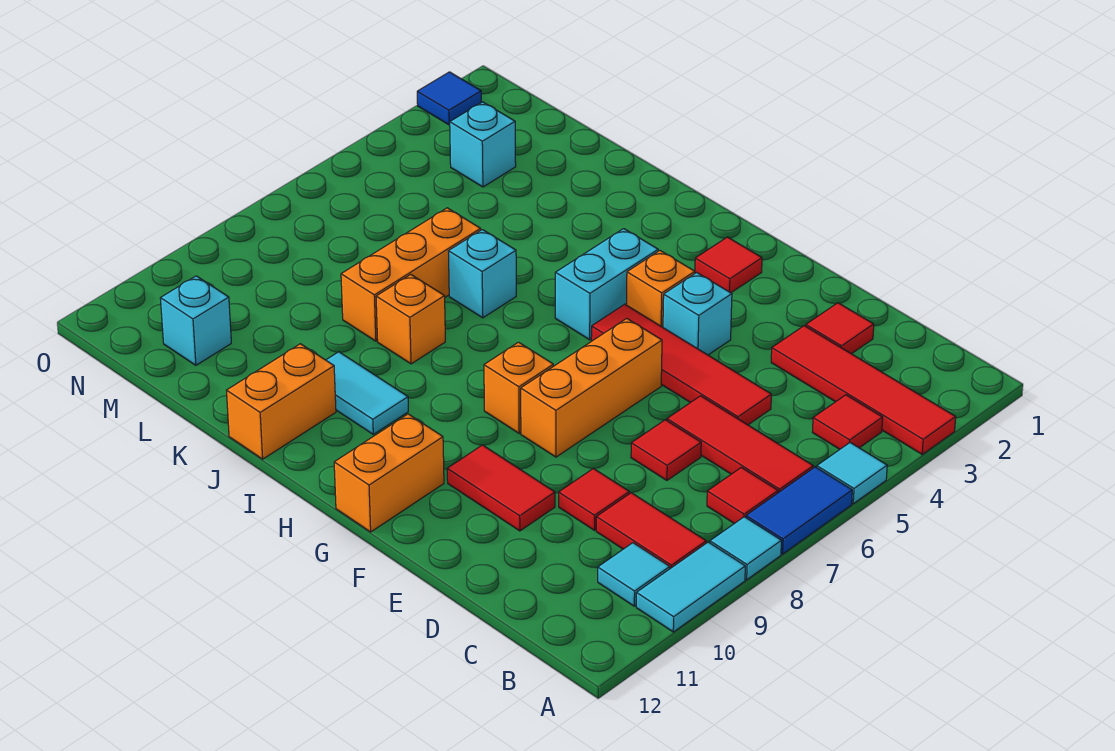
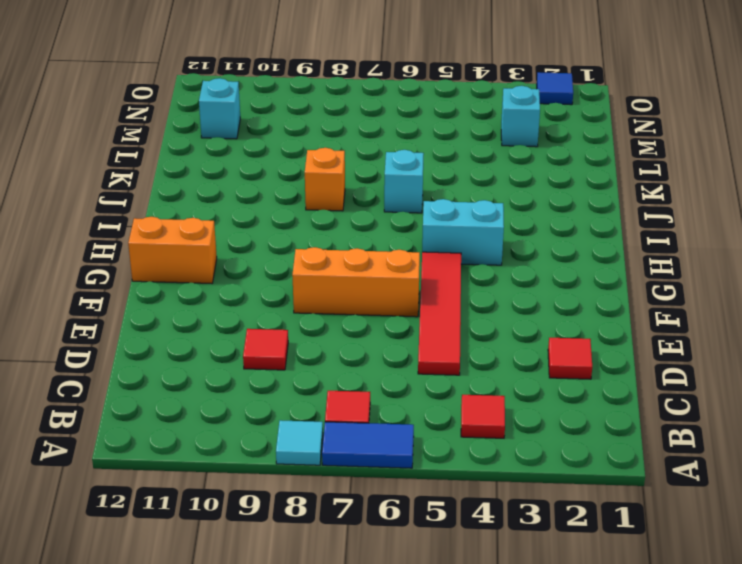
none -> red 1x4 tile [771,326,956,454]
none -> cyan 1x1 tile [817,443,887,504]
none -> cyan 1x2 tile [636,542,745,632]
none -> red 1x3 tile [667,396,813,493]

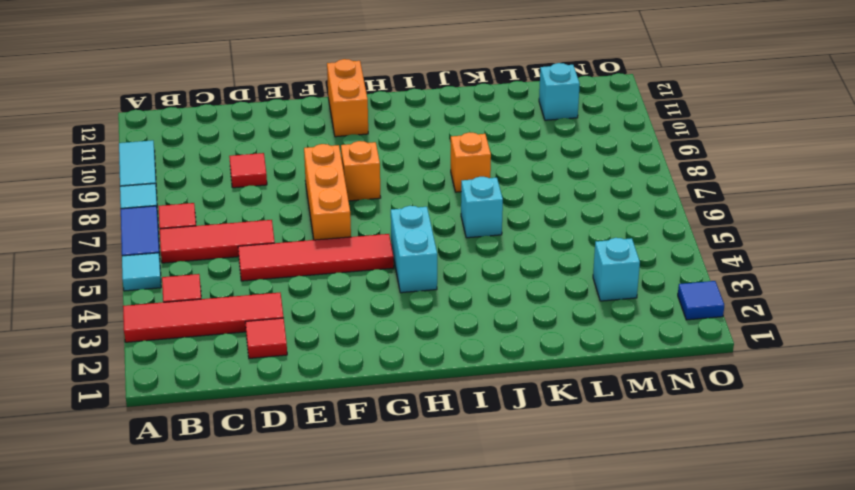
none -> red 1x2 tile [596,493,706,568]
none -> cyan 1x1 tile [598,543,670,606]
none -> red 1x1 tile [631,420,701,480]
none -> red 1x2 tile [447,445,555,531]

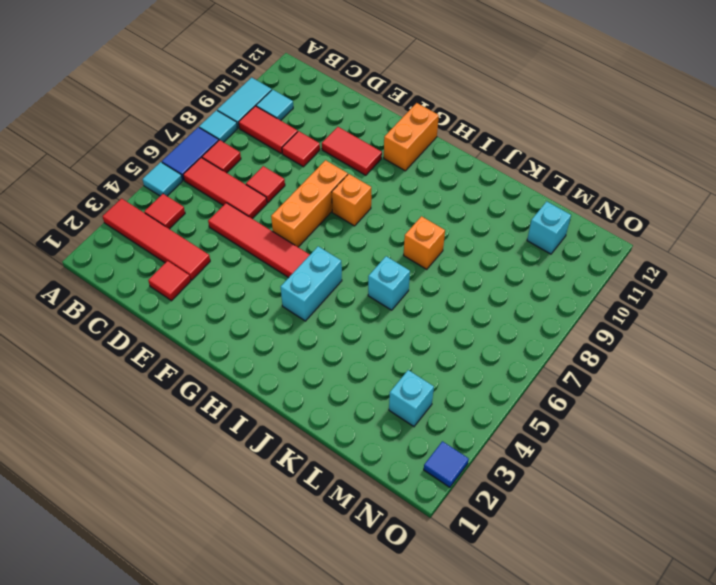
none -> cyan 1x1 brick [663,272,732,355]
none -> red 1x1 tile [695,237,762,293]
none -> orange 1x1 brick [626,251,695,327]
none -> cyan 1x2 tile [326,352,408,434]

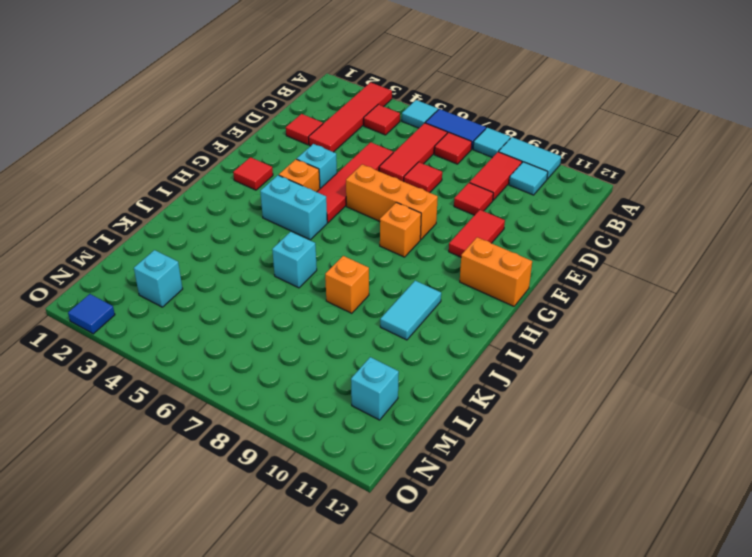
none -> orange 1x2 brick [226,344,336,459]
none -> orange 1x3 brick [341,208,481,341]

